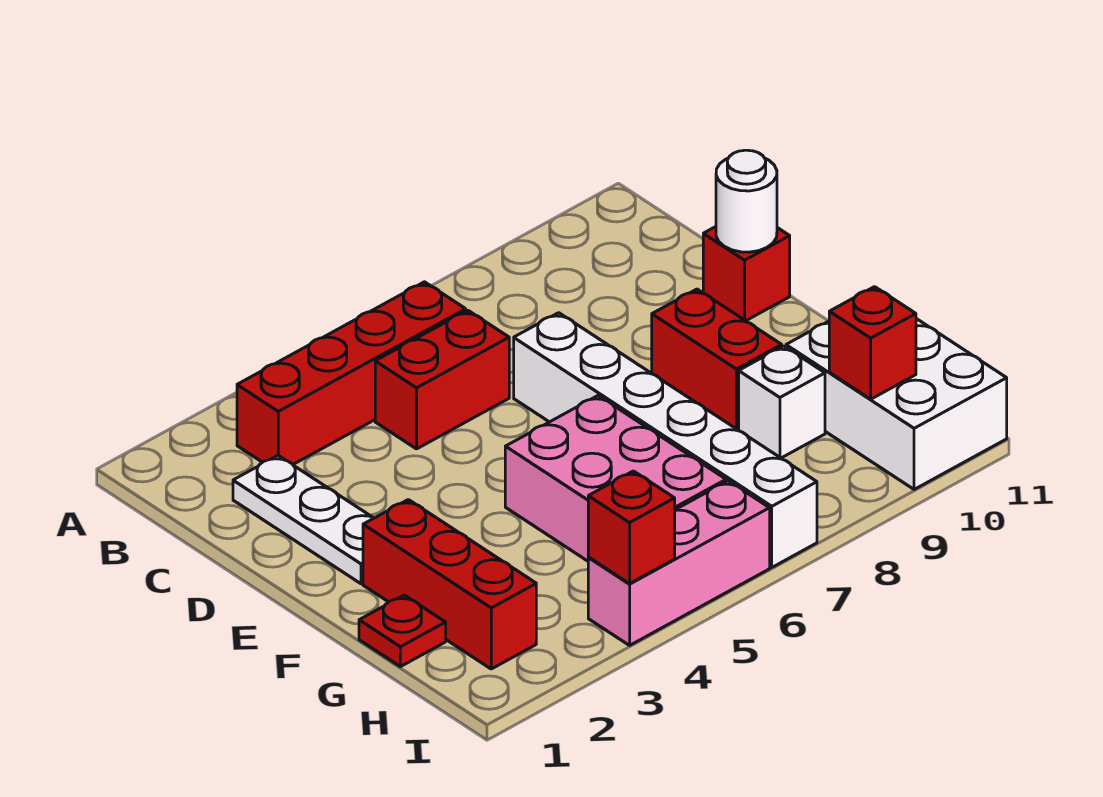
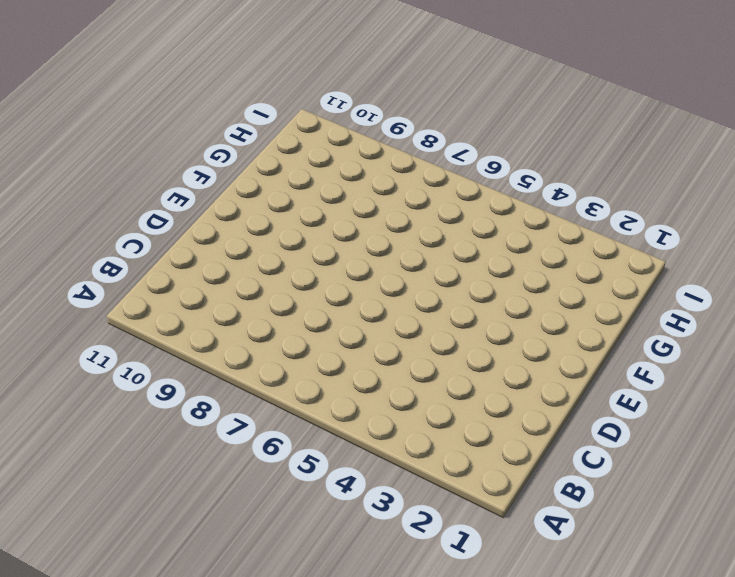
none -> red 1x4 brick [237,282,466,464]
none -> white 1x3 plate [233,456,374,584]
none -> red 1x2 brick [375,310,509,449]

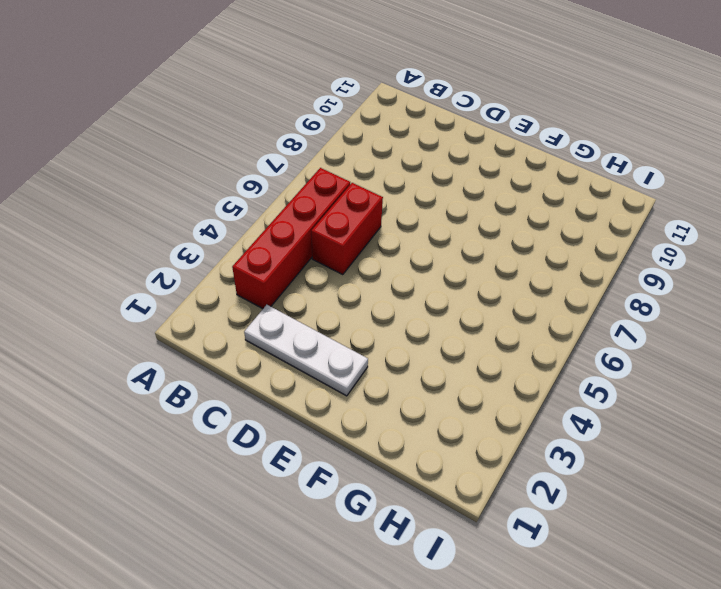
none -> white 1x6 brick [514,313,817,567]
none -> red 1x1 brick [703,227,790,321]
none -> red 1x2 brick [652,289,782,430]

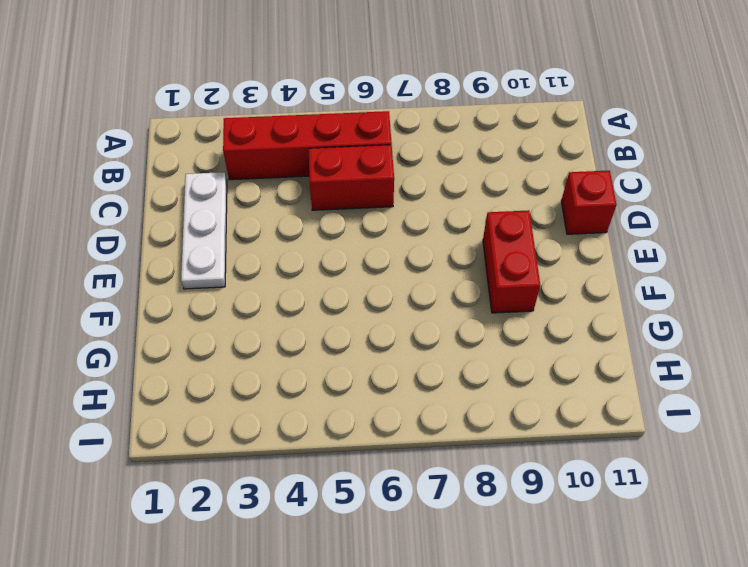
none -> white 1x6 brick [514,313,817,567]
none -> red 1x3 brick [363,500,536,669]
none -> pink 2x3 brick [505,396,726,561]

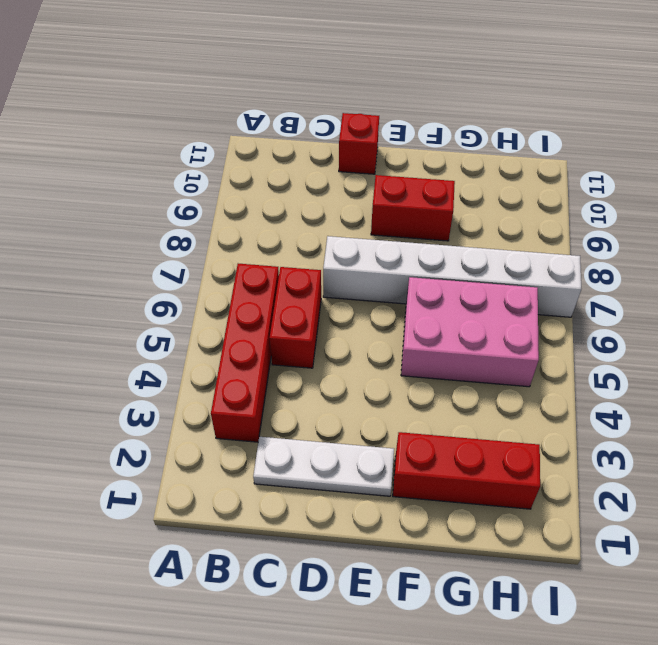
none -> red 1x1 plate [359,595,446,667]
none -> white 1x1 brick [739,346,825,458]
none -> white 2x3 brick [786,319,1007,489]

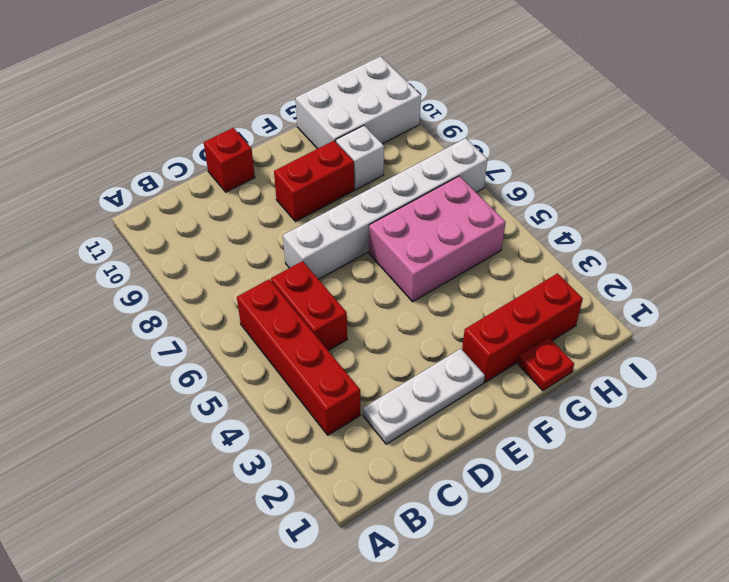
none -> pink 1x3 brick [588,481,770,645]
none -> white 1x1 round brick [716,150,777,252]
none -> red 1x1 brick [829,287,916,399]

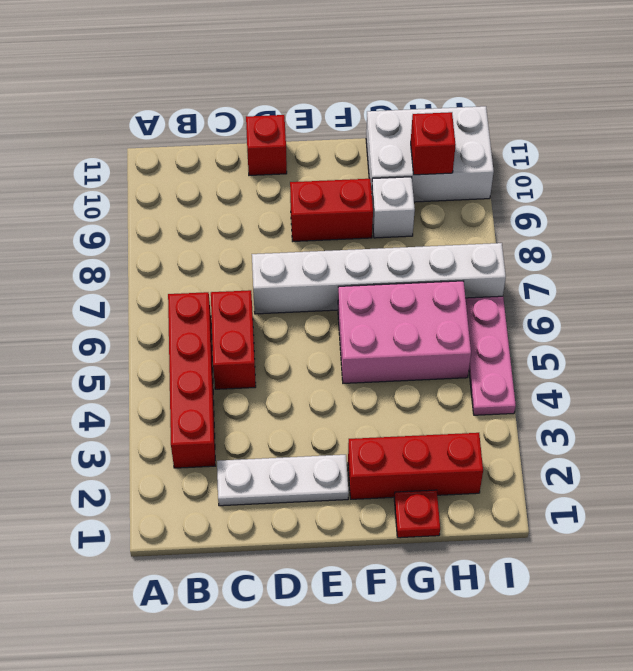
pink 1x3 plate [465,296,516,415] -> pink 1x3 brick [588,481,770,645]
none -> white 1x1 round brick [716,150,777,252]
none -> red 1x1 brick [588,471,675,584]

